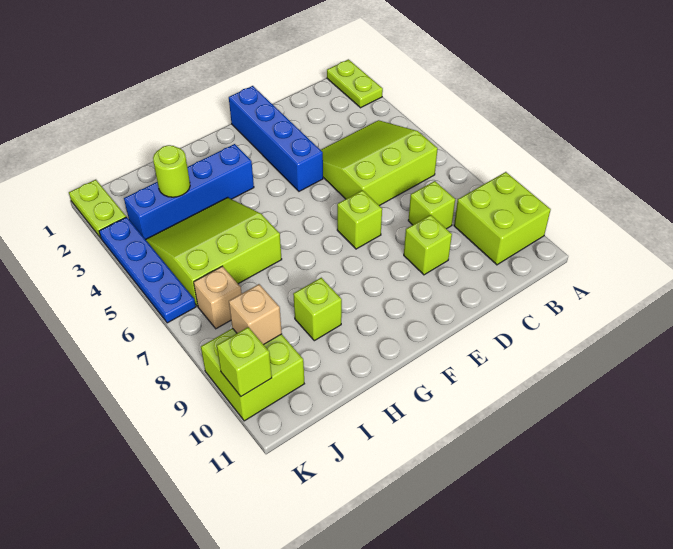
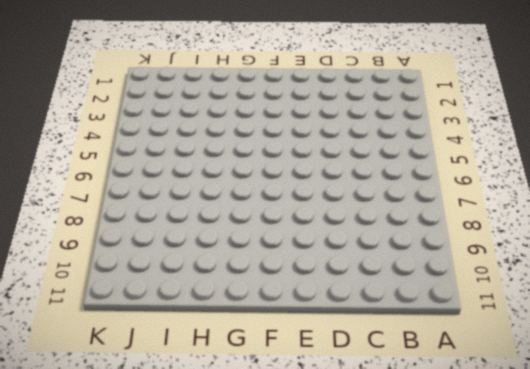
none -> lime 1x2 plate [327,59,383,108]
none -> lime 2x2 brick [454,172,551,265]
none -> lime 3x3 slope [321,120,438,206]

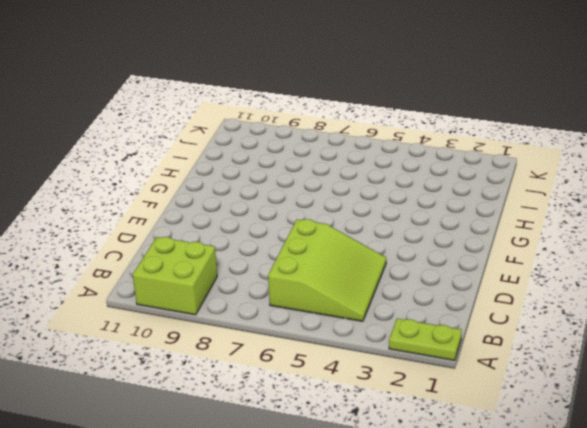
none -> lime 1x1 brick [408,181,455,229]
none -> lime 1x1 brick [404,215,452,275]
none -> blue 1x4 brick [229,86,323,191]

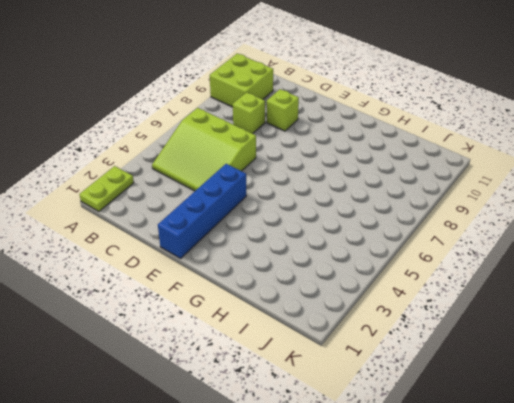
none -> lime 1x1 brick [337,190,382,249]
none -> blue 1x4 brick [124,144,254,240]
none -> lime 3x3 slope [146,198,282,306]

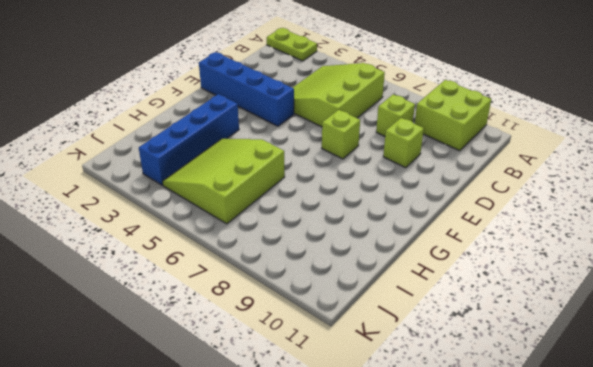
none -> lime 1x1 brick [293,278,342,341]
none -> tan 1x1 brick [194,266,242,329]
none -> lime 2x2 brick [201,328,304,421]

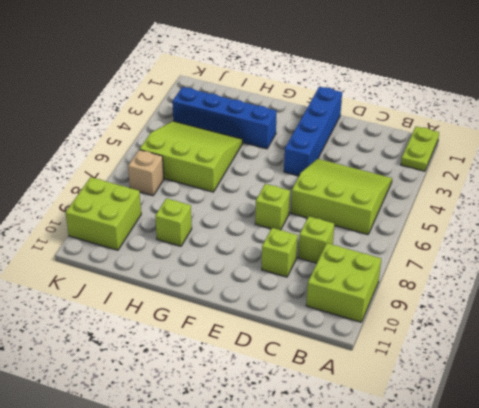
none -> lime 1x2 plate [69,180,126,238]
none -> blue 1x4 plate [99,217,196,323]
none -> lime 1x1 round brick [153,145,190,197]

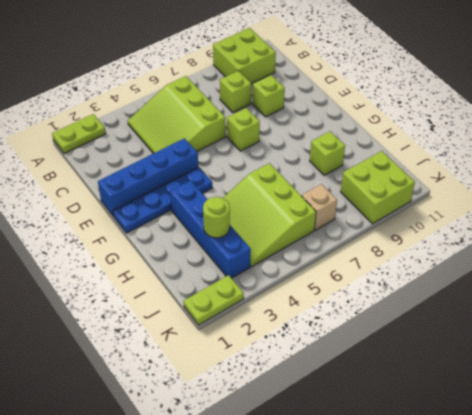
blue 1x4 plate [113,167,212,233] -> blue 1x4 plate moved to [99,217,196,323]
none -> tan 1x1 brick [229,284,282,345]
none -> lime 1x1 brick [217,327,272,396]

